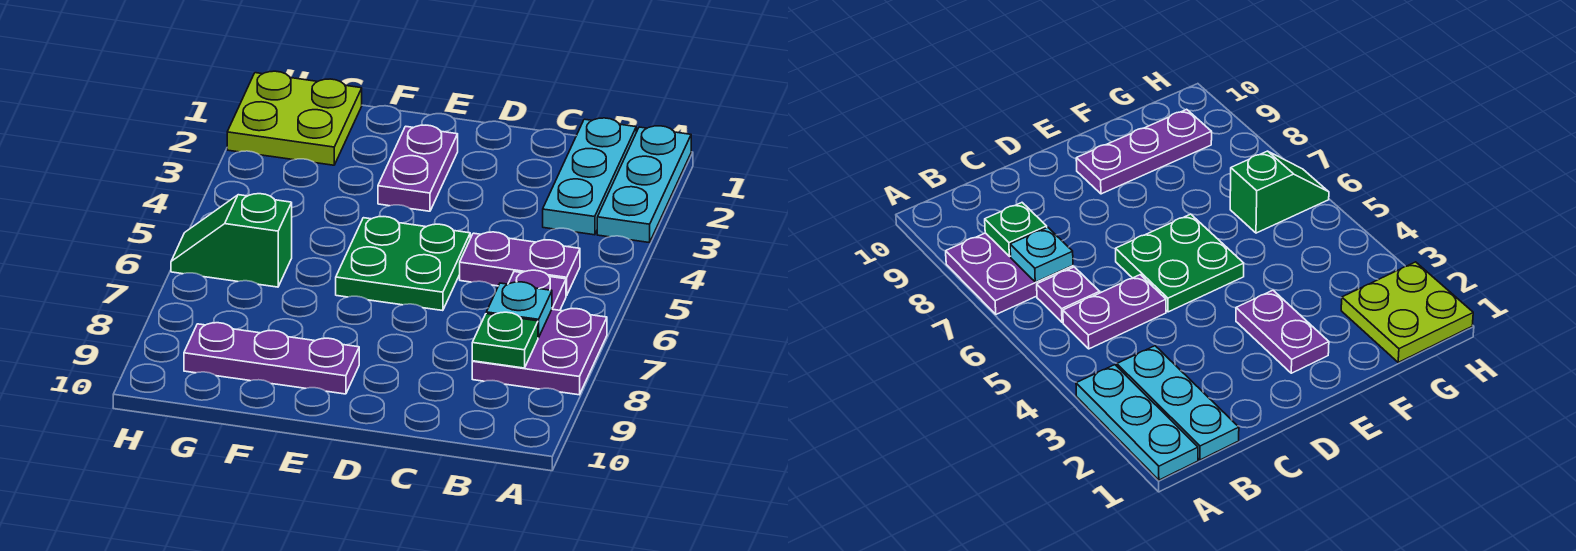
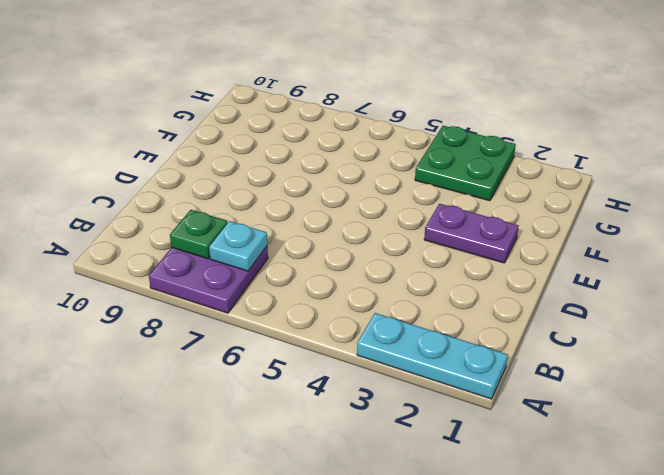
green 2x2 plate [415,126,516,201] -> green 2x2 plate moved to [336,217,470,311]
none -> cyan 1x3 plate [543,118,636,235]
none -> purple 1x2 plate [460,232,580,296]
none -> purple 1x1 plate [508,270,566,310]

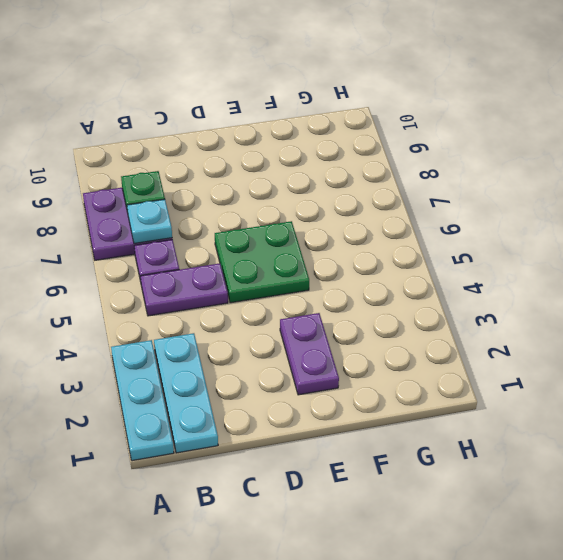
none -> purple 1x3 plate [184,323,359,394]
none -> lime 2x2 plate [227,71,362,165]
none -> green 1x2 slope [171,194,292,287]

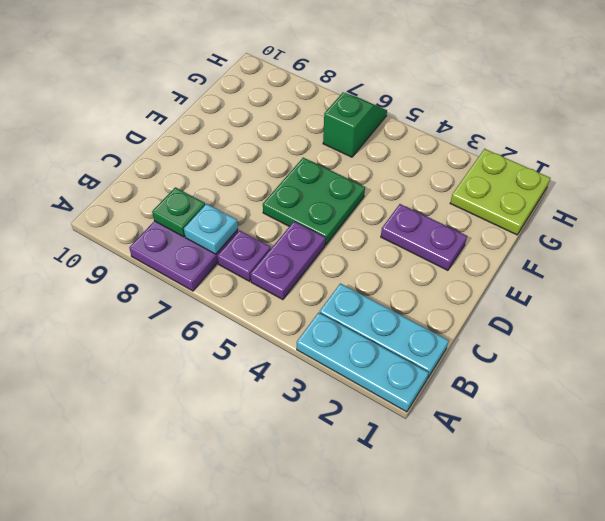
none -> purple 1x3 plate [184,323,359,394]

